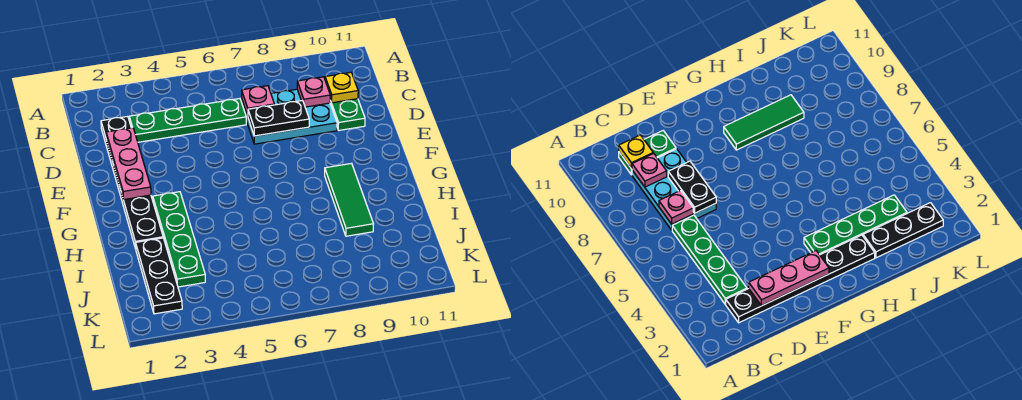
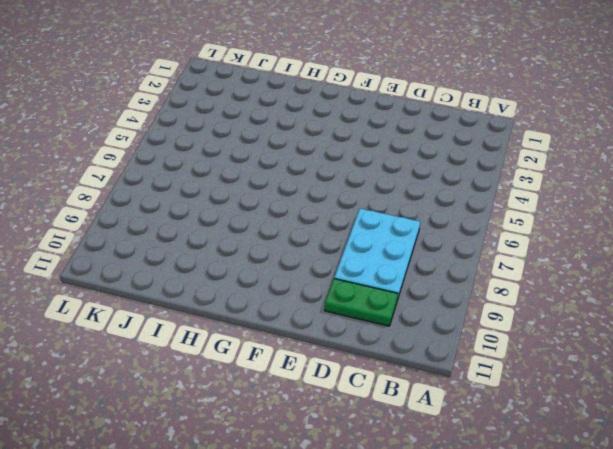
none -> black 1x6 plate [101,116,163,249]
none -> green 1x4 plate [129,99,246,142]
none -> green 1x4 plate [153,192,205,287]

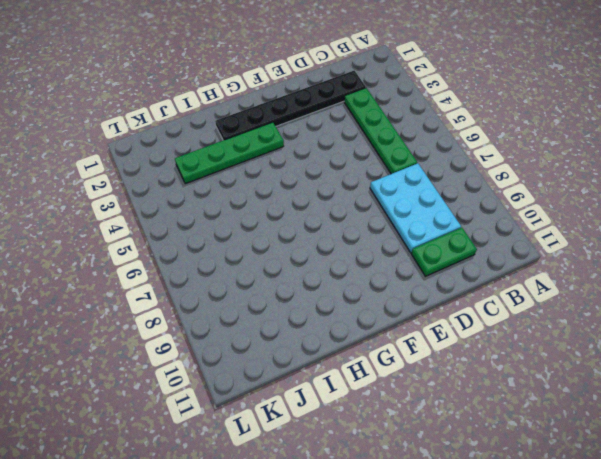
none -> green 1x3 tile [325,163,373,236]
none -> black 1x3 plate [136,238,182,314]
none -> pink 1x1 plate [242,86,274,116]

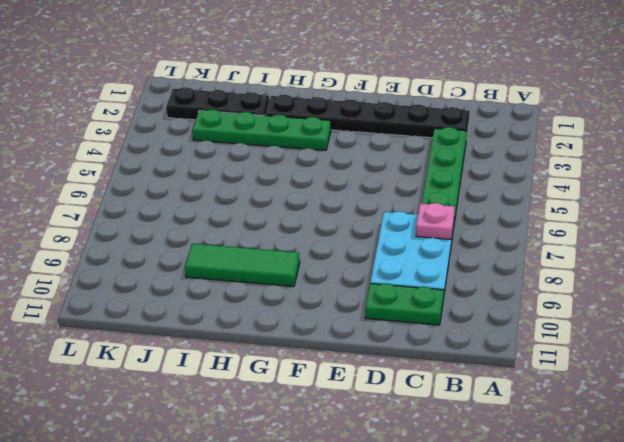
none -> pink 1x1 plate [297,77,330,107]
none -> yellow 1x1 plate [325,72,358,103]
none -> pink 1x3 plate [106,128,151,200]

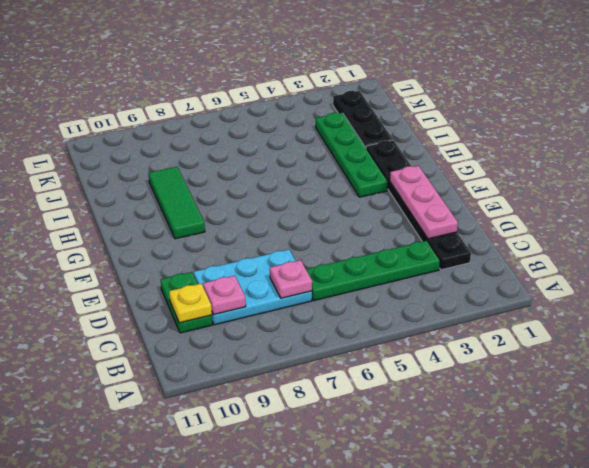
none -> black 1x2 plate [248,101,309,136]

